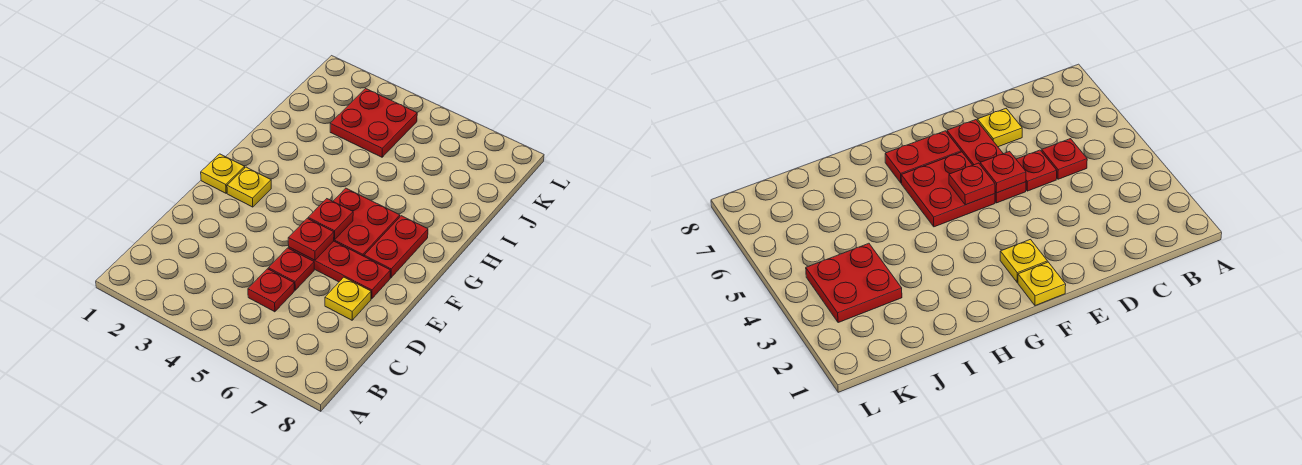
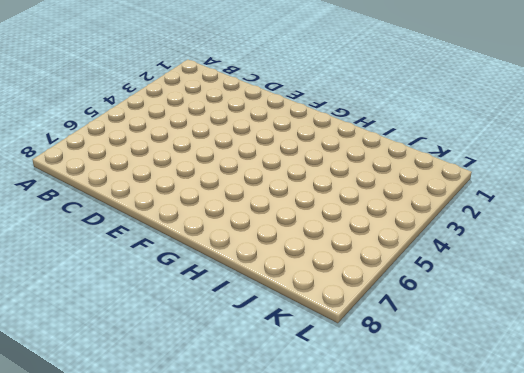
none -> red 1x1 plate [248,269,294,312]
none -> red 1x1 plate [268,248,314,290]

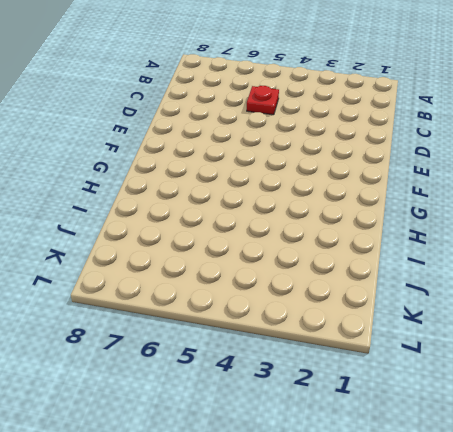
none -> red 1x1 plate [268,248,314,290]
none -> yellow 1x1 plate [325,277,371,320]

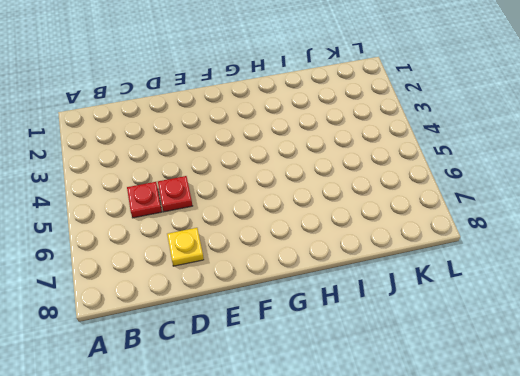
none -> red 1x3 plate [289,241,390,299]
none -> yellow 1x1 plate [201,154,245,193]

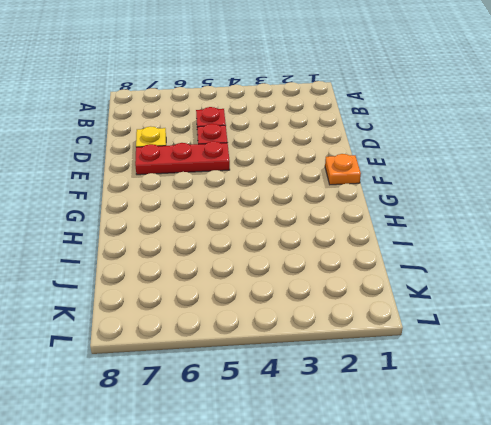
orange 1x1 plate [325,154,361,185] -> yellow 1x1 plate [201,154,245,193]
none -> yellow 1x1 plate [227,167,271,207]
none -> red 2x2 plate [333,188,400,256]

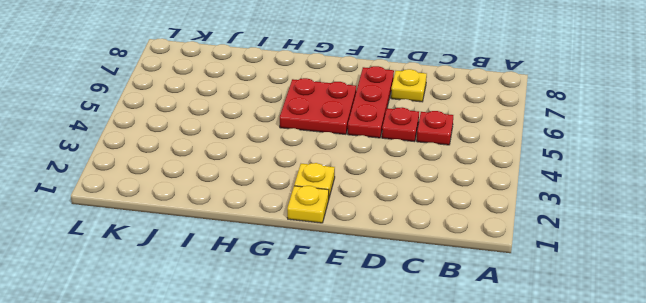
none -> red 1x2 plate [364,216,428,278]
none -> red 2x2 plate [330,89,417,157]

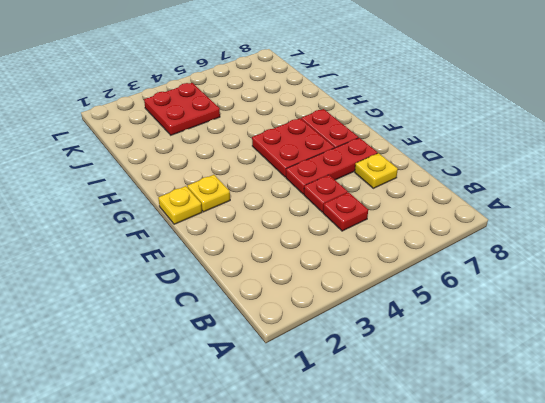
none -> red 1x1 plate [288,218,334,260]
none -> red 1x1 plate [308,199,353,240]

